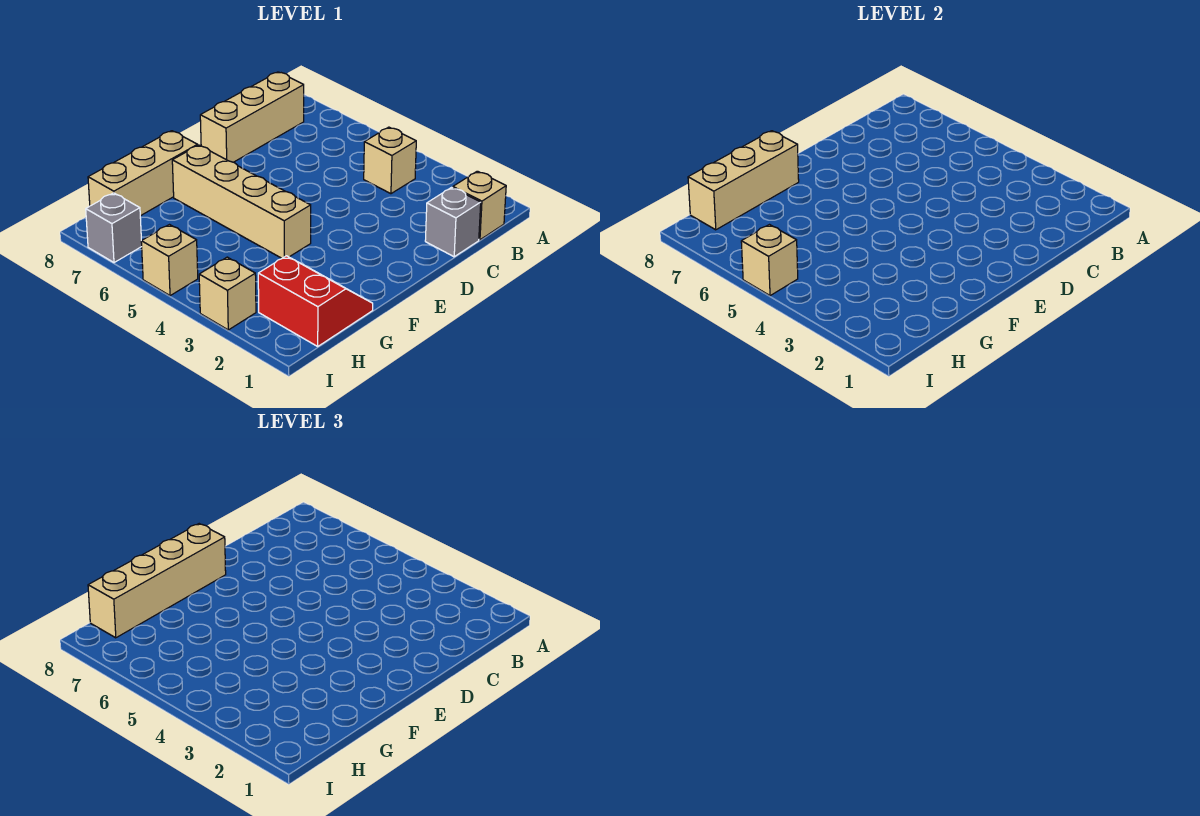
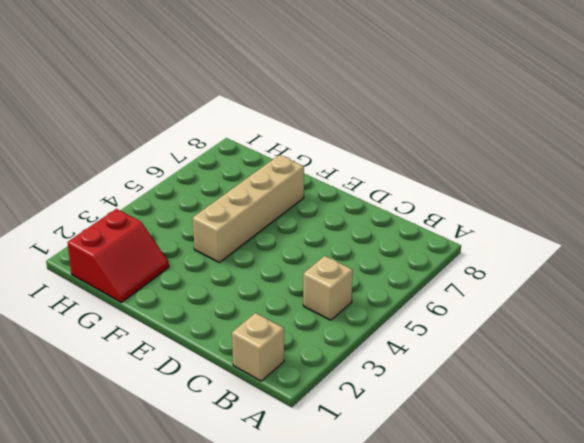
none -> tan 1x3 brick [200,72,304,162]
none -> grey 1x1 brick [425,187,481,257]
none -> tan 1x3 brick [88,131,198,216]

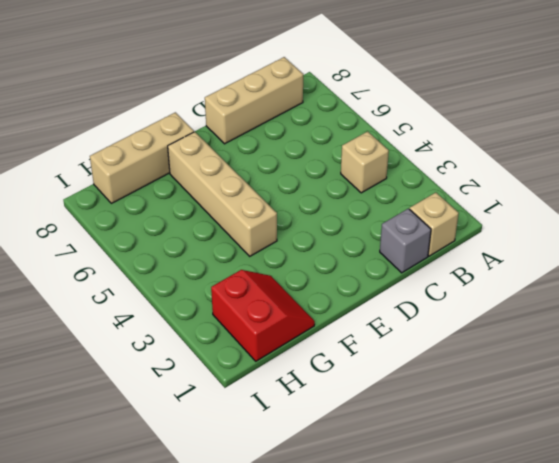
none -> tan 1x1 brick [199,257,256,330]
none -> tan 1x1 brick [141,225,198,296]
none -> grey 1x1 brick [86,193,142,263]

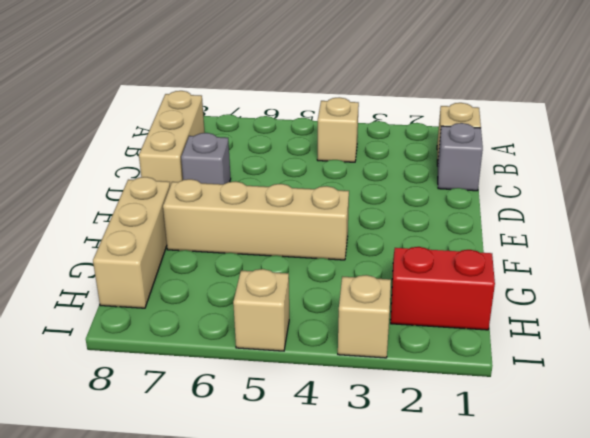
grey 1x1 brick [181,133,231,184] -> grey 1x1 brick moved to [86,193,142,263]
none -> tan 1x3 brick [688,131,799,230]
none -> tan 1x1 brick [741,225,798,296]
none -> tan 1x4 brick [88,524,226,638]

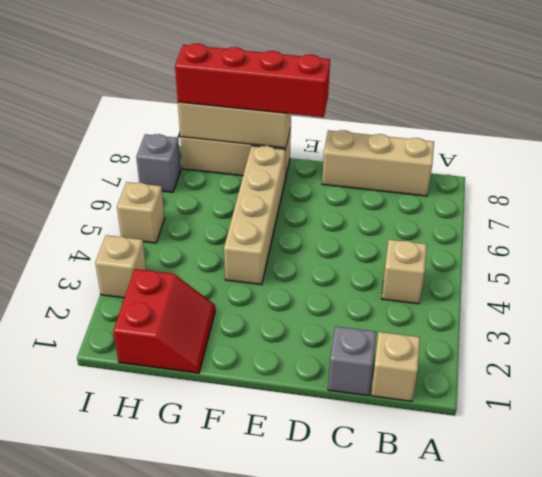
red 1x4 brick [175,44,330,117] -> tan 1x4 brick [88,524,226,638]
none -> tan 1x1 brick [741,225,798,296]

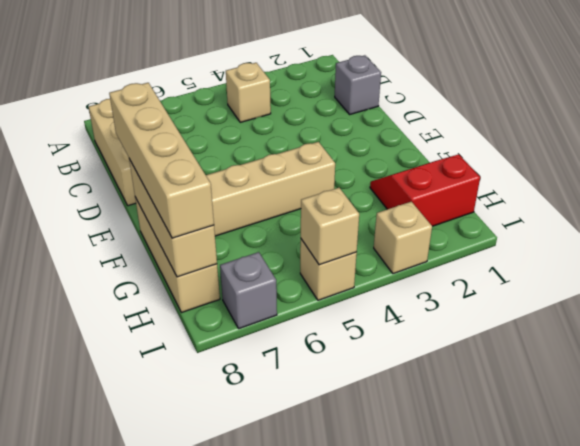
none -> tan 1x1 brick [453,171,506,240]

